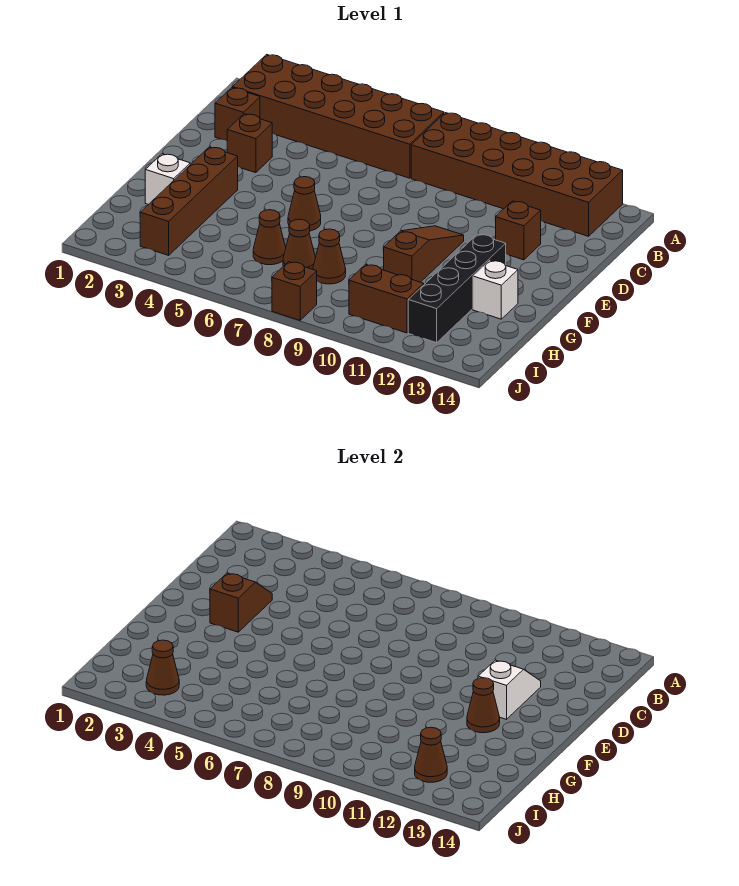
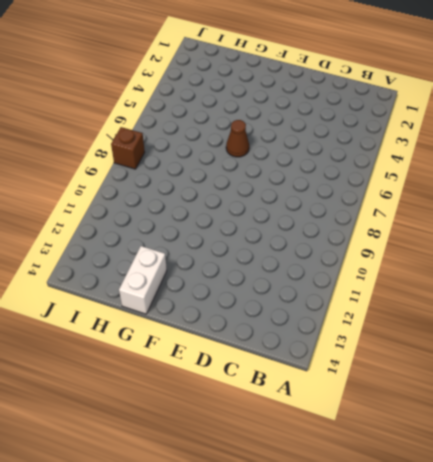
white 1x2 brick [119,246,167,314] -> white 1x1 brick [473,260,518,319]
none -> brown 2x6 brick [233,54,444,178]
none -> brown 2x6 brick [411,113,623,236]
none -> brown 1x1 brick [215,87,260,141]

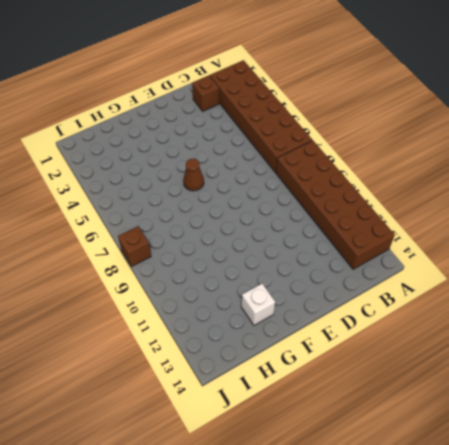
none -> brown 1x1 brick [227,114,272,173]
none -> brown 1x1 brick [496,201,541,260]
none -> brown 1x3 slope [384,226,464,282]

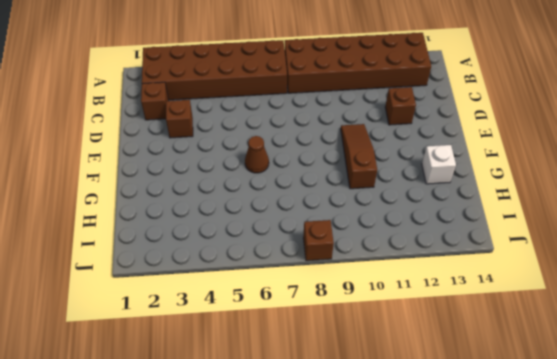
none -> brown 1x4 brick [140,147,238,255]
none -> black 1x4 brick [408,234,506,343]
none -> white 1x1 brick [145,154,190,205]

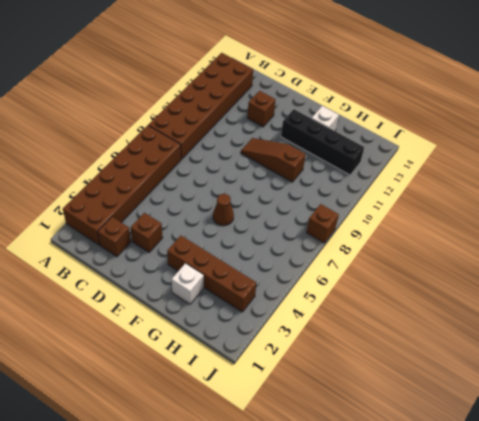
none -> brown 1x1 cone [253,210,286,265]
none -> brown 1x1 cone [283,219,316,269]
none -> brown 1x1 cone [313,229,346,284]

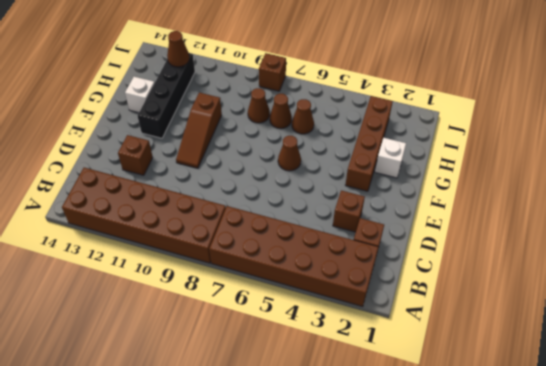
none -> brown 1x2 brick [349,264,424,333]
none -> brown 1x2 slope [210,573,272,632]
none -> white 1x2 slope [478,660,541,719]

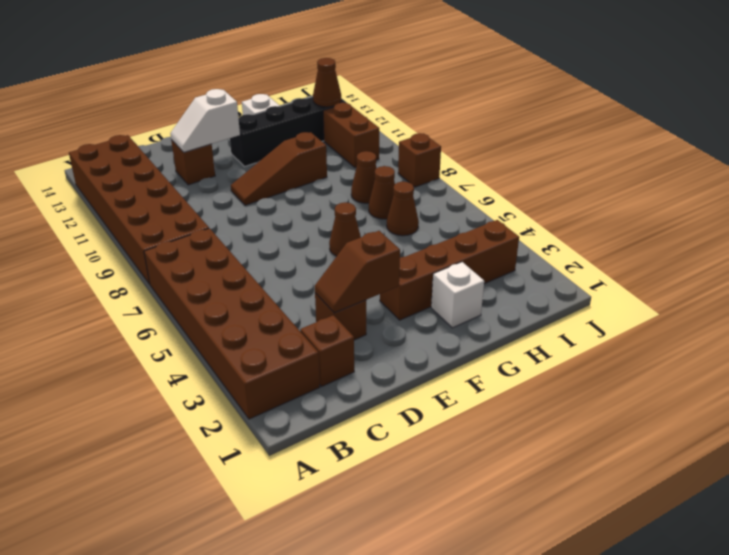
none -> brown 1x1 cone [467,678,500,733]
none -> brown 1x1 cone [146,640,179,695]

